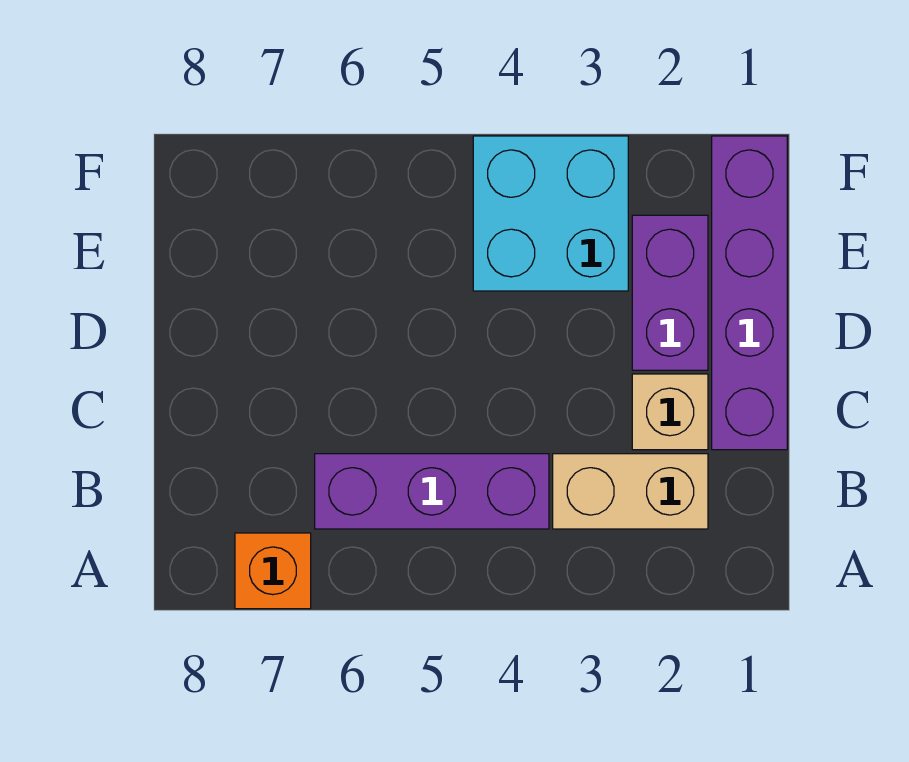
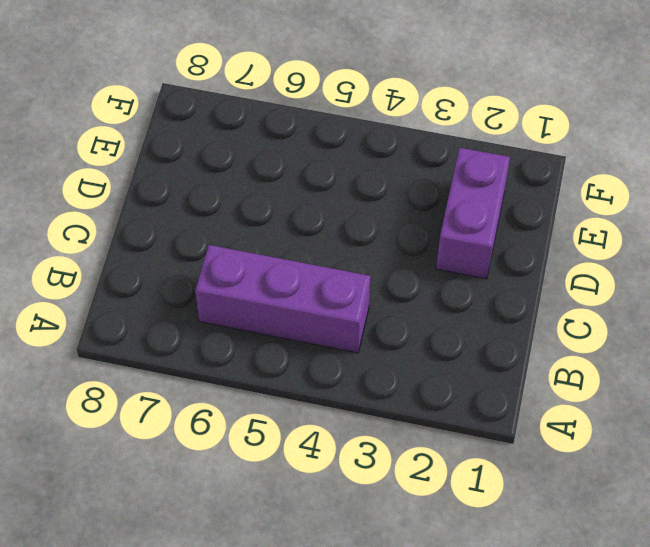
none -> orange 1x1 brick [235,533,311,609]
none -> tan 1x2 brick [553,454,708,529]

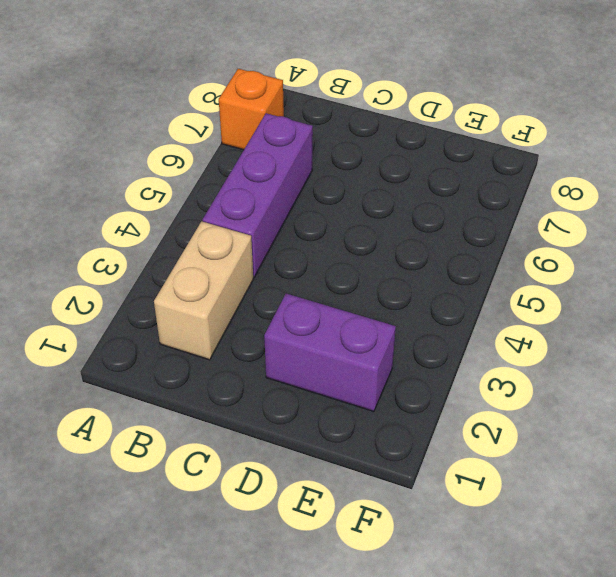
none -> purple 1x4 brick [712,136,787,450]
none -> tan 1x1 brick [632,374,708,450]

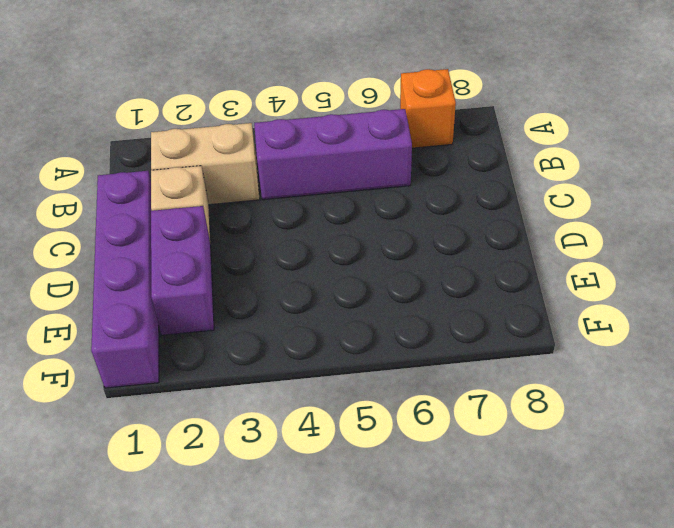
none -> cyan 2x2 brick [473,136,628,291]

